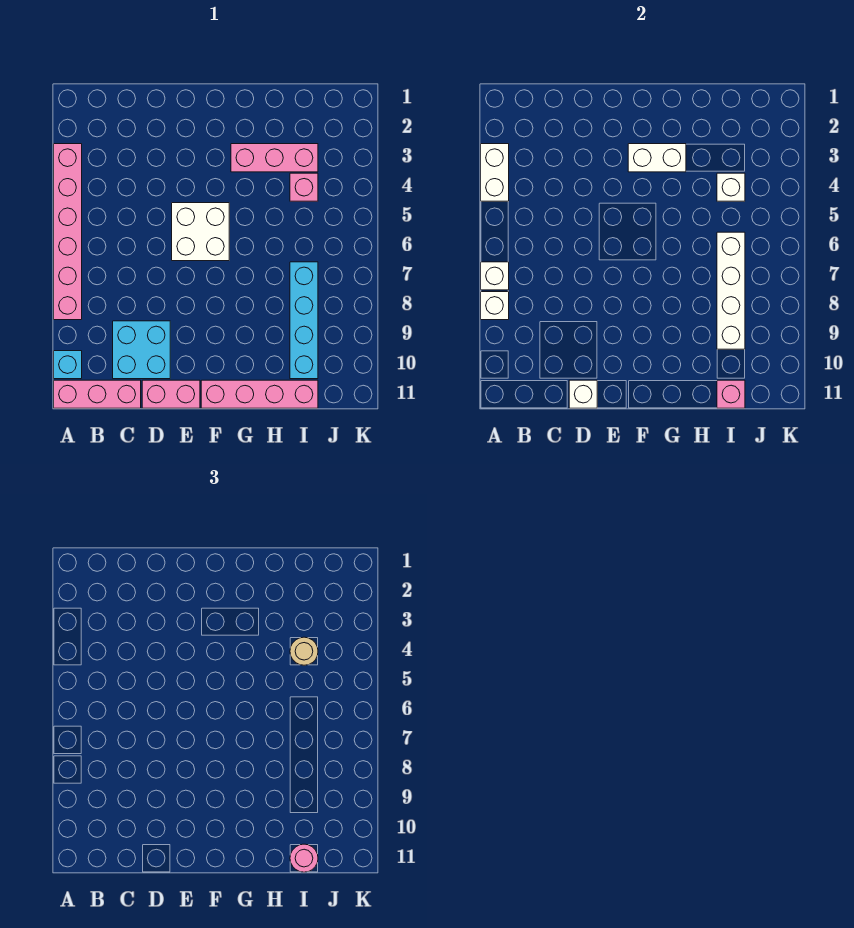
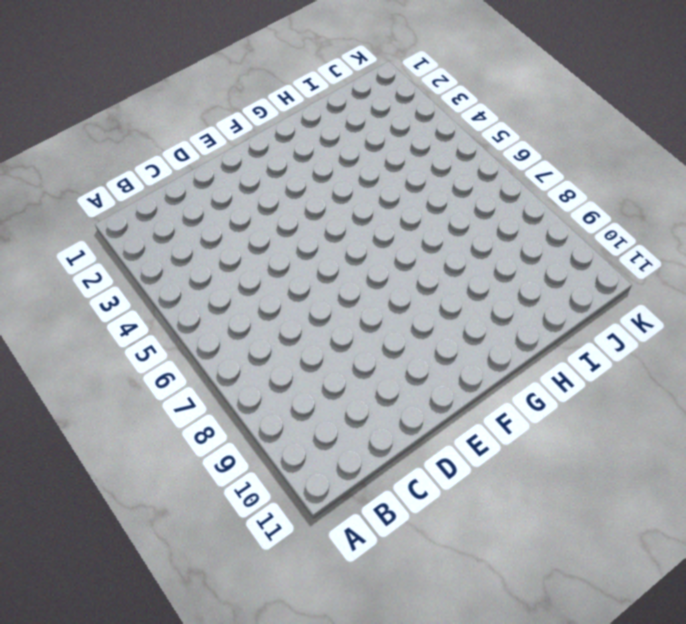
none -> pink 1x6 brick [54,144,82,320]
none -> cyan 1x1 brick [54,351,82,379]
none -> pink 1x3 brick [54,380,141,408]

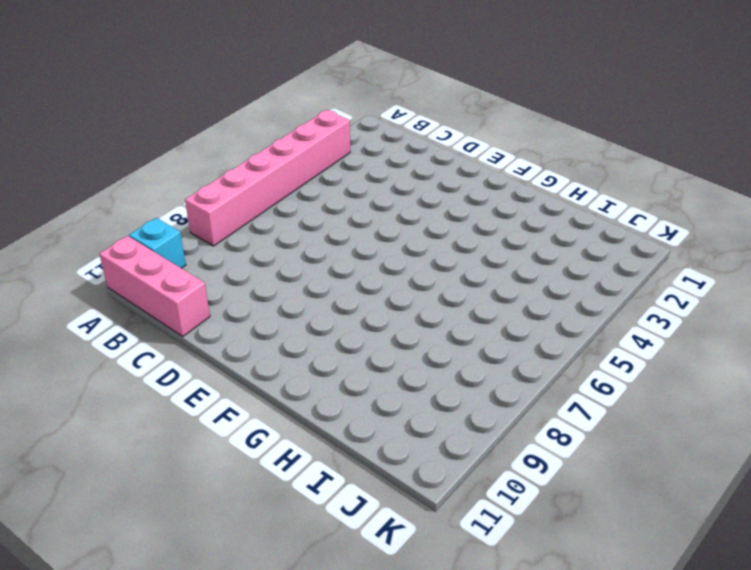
none -> cyan 2x2 brick [113,321,170,379]
none -> pink 1x2 brick [142,380,200,408]
none -> white 2x2 brick [172,203,229,261]

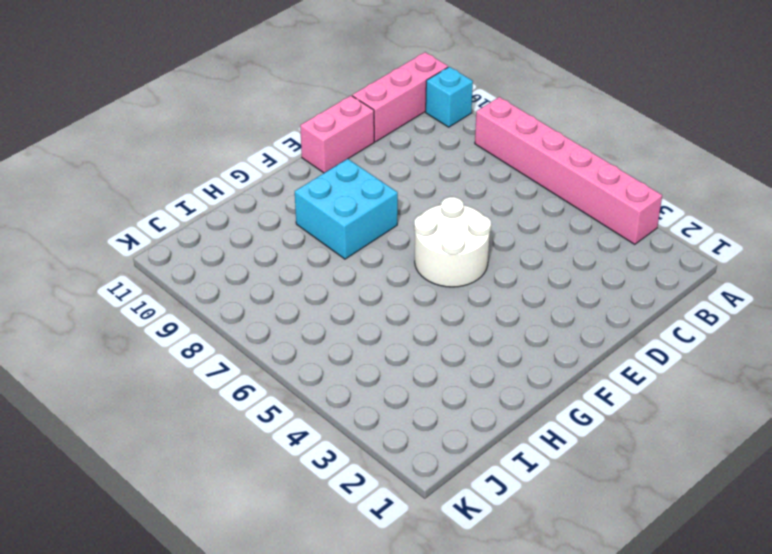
white 2x2 round brick [414,197,491,287] -> white 2x2 brick [172,203,229,261]
cyan 2x2 brick [295,159,398,259] -> cyan 2x2 brick moved to [113,321,170,379]
none -> pink 1x4 brick [201,380,318,408]
none -> pink 1x3 brick [231,144,318,172]
none -> pink 1x1 brick [290,173,318,201]

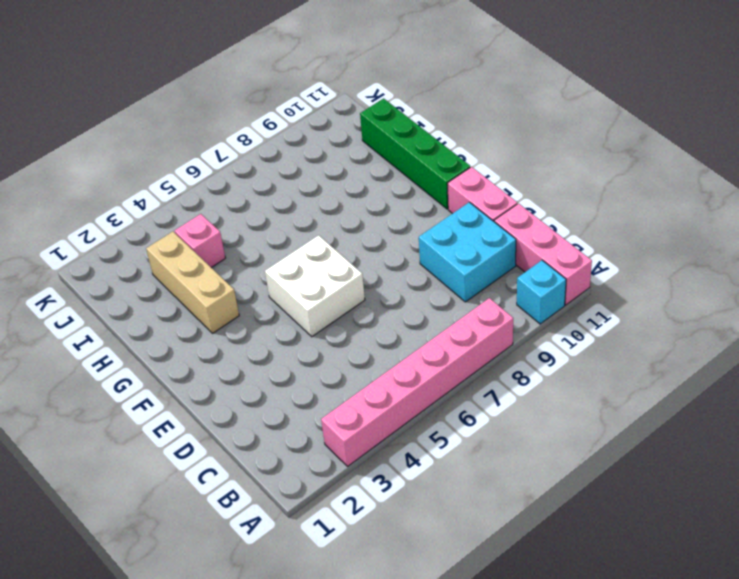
green 1x4 brick [360,98,470,209] -> pink 1x4 brick [201,380,318,408]
tan 1x3 brick [146,232,239,333] -> pink 1x3 brick [231,144,318,172]
none -> cyan 1x4 brick [290,262,318,379]
none -> white 1x2 brick [481,144,509,201]
none -> white 1x1 brick [481,262,509,290]

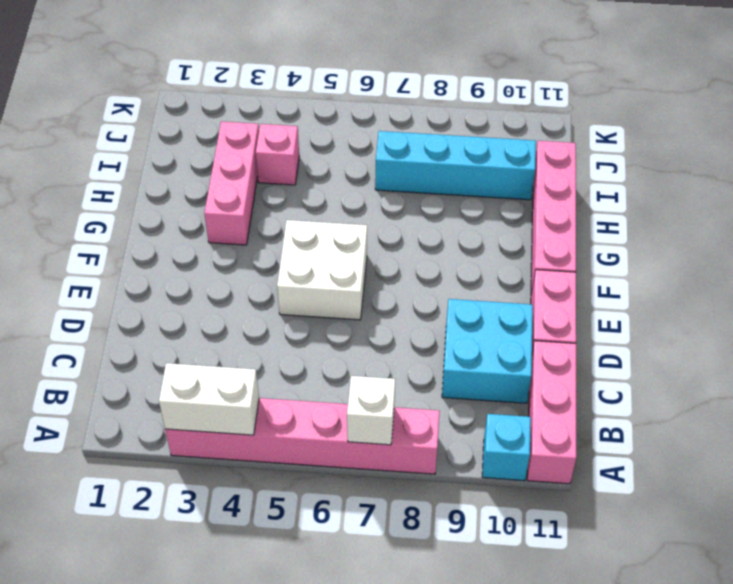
none -> white 1x1 brick [481,292,509,320]
none -> white 1x1 brick [569,380,597,408]
none -> white 1x2 brick [628,144,686,172]

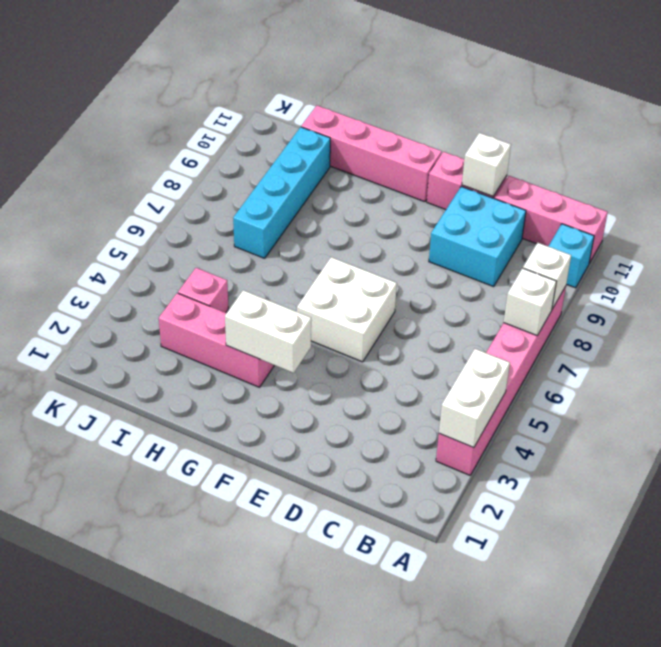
none -> white 1x1 brick [717,173,745,201]
none -> white 1x4 brick [717,232,745,349]
none -> pink 1x1 brick [717,380,745,408]

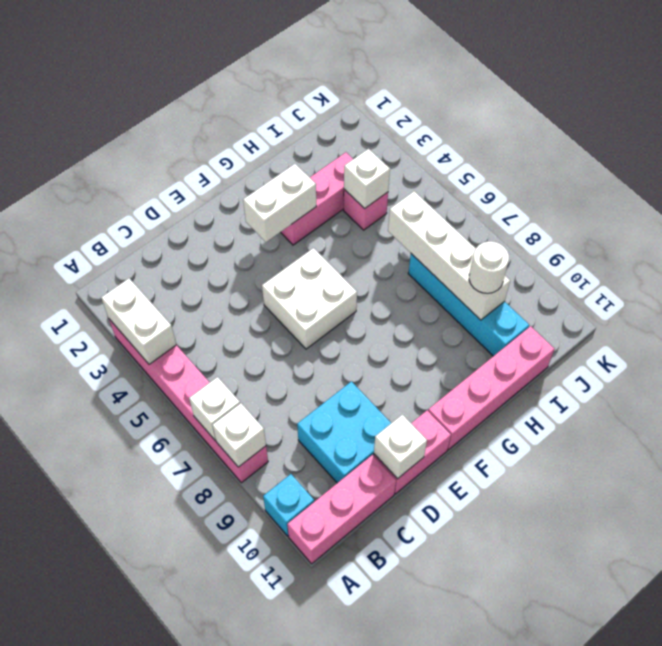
white 1x1 round brick [469,241,509,293] -> none
none -> pink 1x1 brick [717,380,745,408]
none -> tan 1x1 round brick [290,637,318,665]
none -> pink 1x1 round brick [290,844,318,872]

